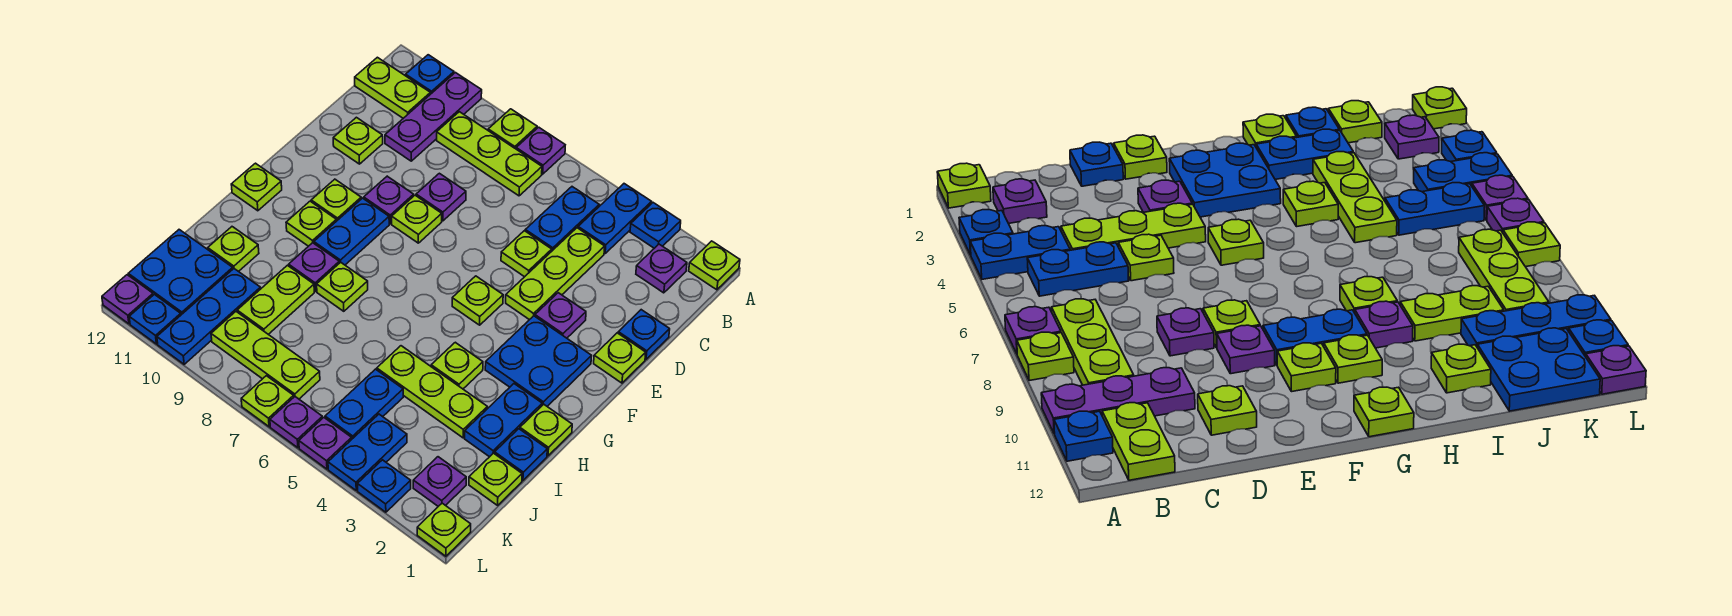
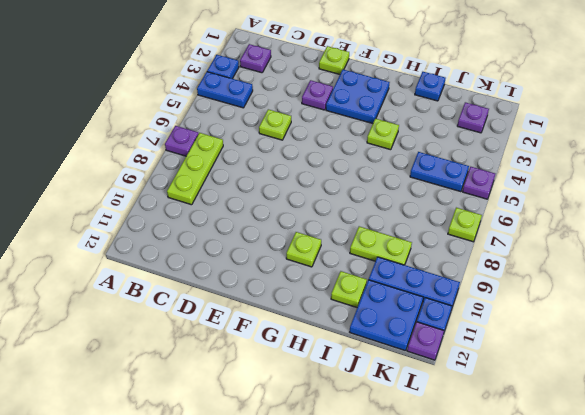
none -> lime 1x1 plate [689,241,740,290]
none -> lime 1x1 plate [488,109,537,149]
none -> purple 1x3 plate [385,73,482,161]
none -> blue 1x1 plate [406,55,454,94]

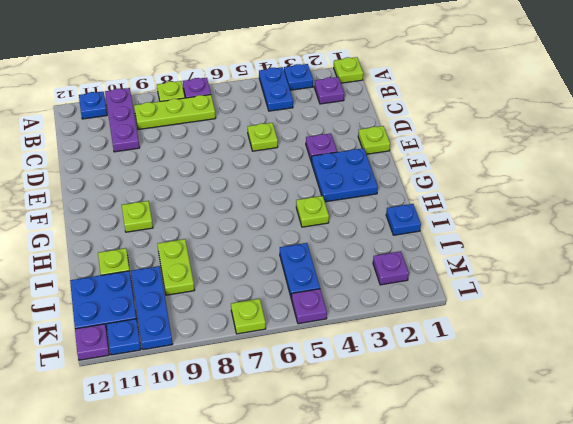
none -> blue 1x2 plate [525,187,599,251]
none -> lime 1x2 plate [355,57,430,118]
none -> lime 1x3 plate [506,228,605,320]
none -> blue 1x1 plate [618,310,670,359]

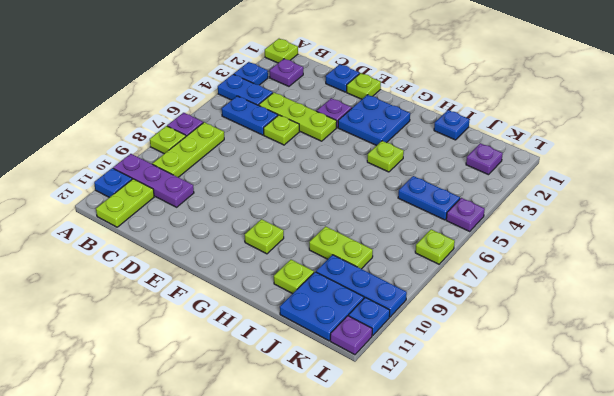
none -> purple 1x1 plate [416,173,466,221]
none -> lime 1x1 plate [333,117,383,164]
none -> lime 1x1 plate [392,195,442,243]
none -> purple 1x1 plate [364,176,414,224]

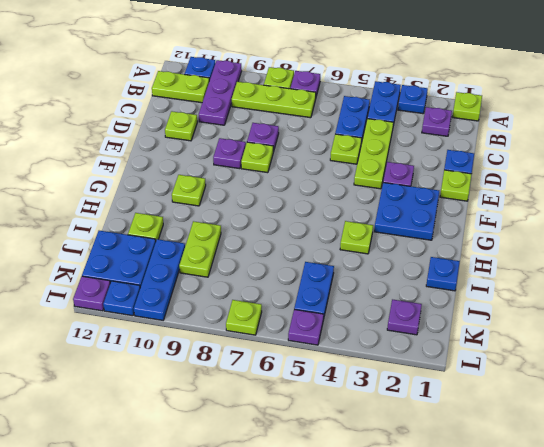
none -> lime 1x1 plate [452,276,503,325]
none -> blue 1x2 plate [314,198,389,265]
none -> lime 1x1 plate [311,179,361,221]
none -> lime 1x1 plate [231,163,282,211]

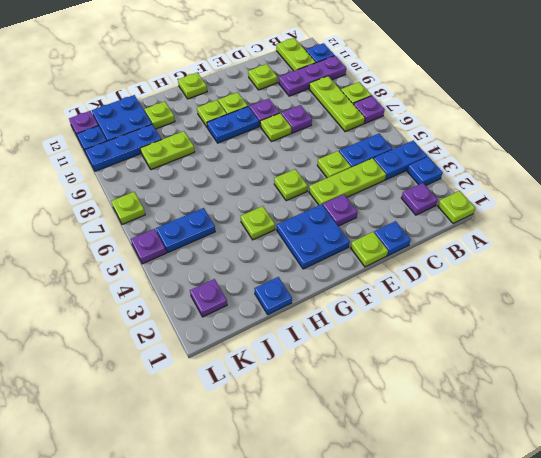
none -> lime 1x1 plate [520,404,572,456]
none -> blue 1x2 plate [465,384,542,457]
none -> lime 1x1 plate [317,262,368,311]
none -> purple 1x1 plate [289,243,339,291]

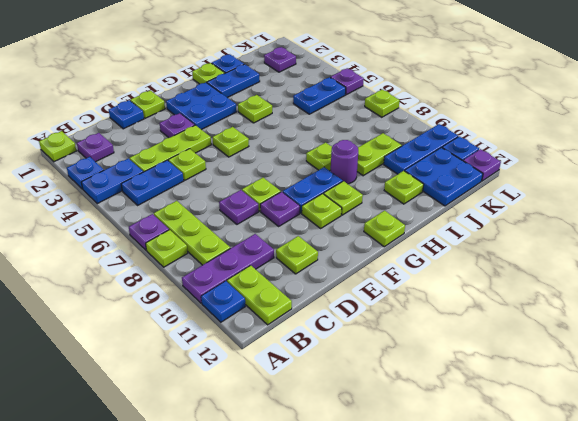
purple 1x1 round brick [331,140,358,184] -> purple 1x1 plate [289,243,339,291]
none -> lime 1x3 plate [377,346,487,438]
none -> lime 1x1 plate [469,453,522,505]
none -> blue 1x2 plate [328,414,407,490]
none -> lime 1x3 plate [211,312,320,399]

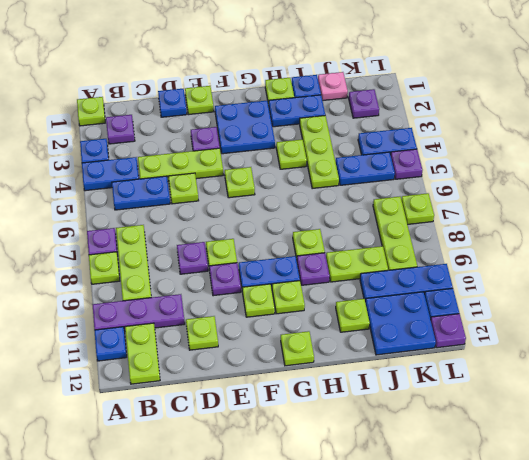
pink 1x1 plate [318,72,348,101] -> lime 1x1 plate [469,453,522,505]
none -> lime 1x1 plate [417,503,471,556]
none -> blue 1x1 plate [357,460,411,512]
none -> purple 1x1 plate [270,397,322,448]

